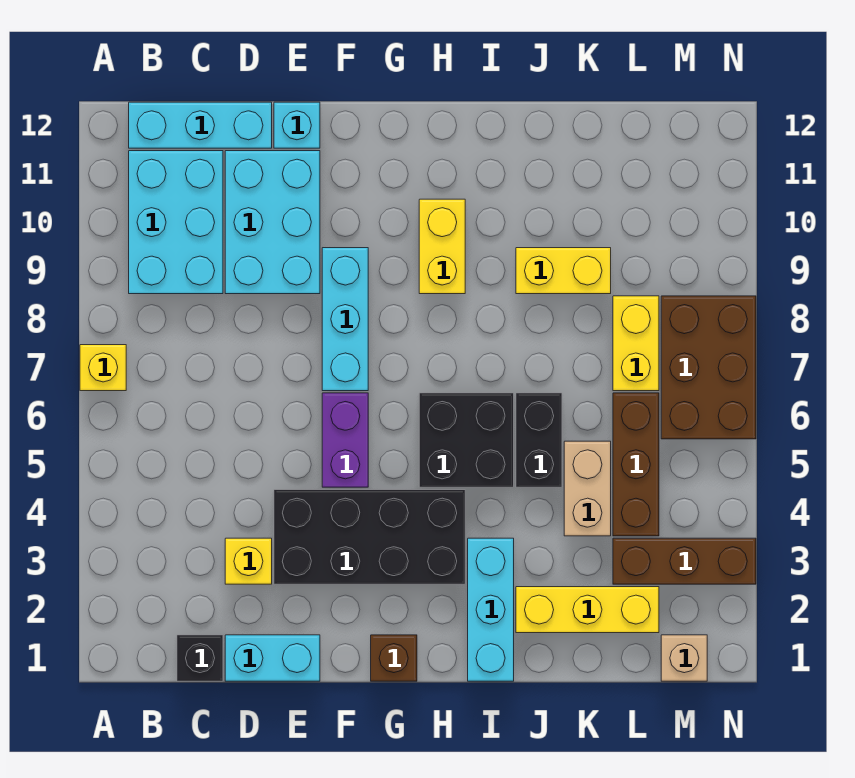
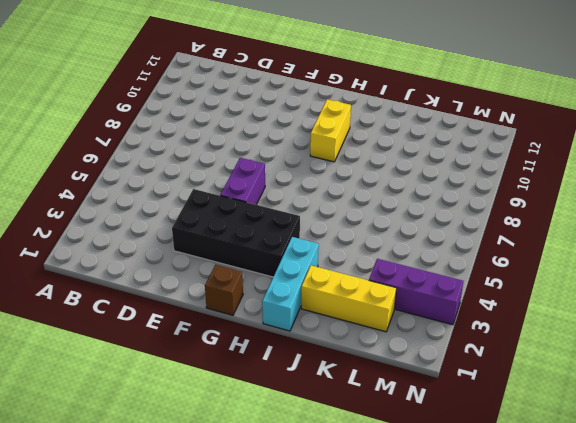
purple 1x3 brick [369,259,463,325] -> brown 1x3 brick [613,538,756,584]
none -> yellow 1x1 brick [80,345,126,391]
none -> cyan 2x3 brick [129,151,223,294]
none -> cyan 1x3 brick [129,102,272,148]

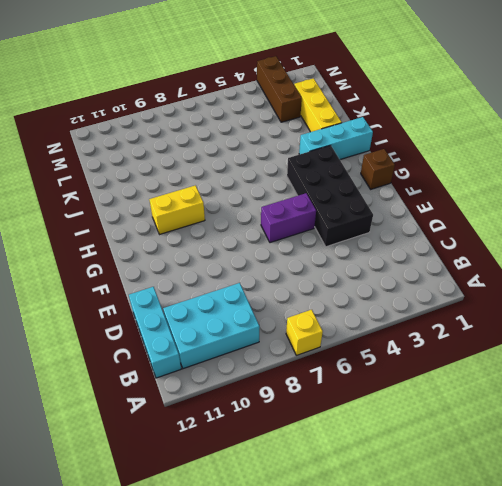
none -> black 1x1 brick [177,635,223,681]
none -> cyan 1x2 brick [225,635,320,681]
none -> yellow 1x1 brick [225,538,272,584]

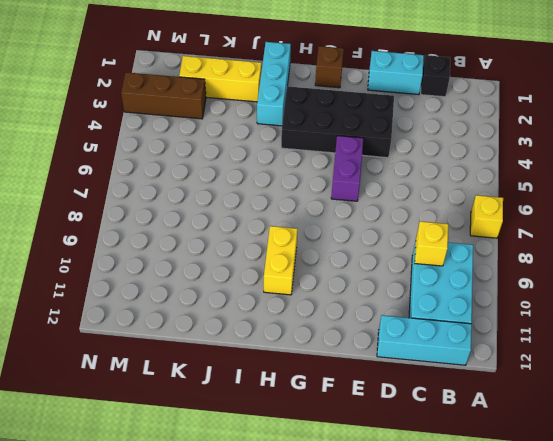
yellow 1x1 brick [415,221,448,266] -> yellow 1x1 brick moved to [225,538,272,584]
none -> cyan 2x3 brick [225,151,320,294]
none -> cyan 1x1 brick [274,102,320,148]
none -> cyan 1x3 brick [322,248,368,391]

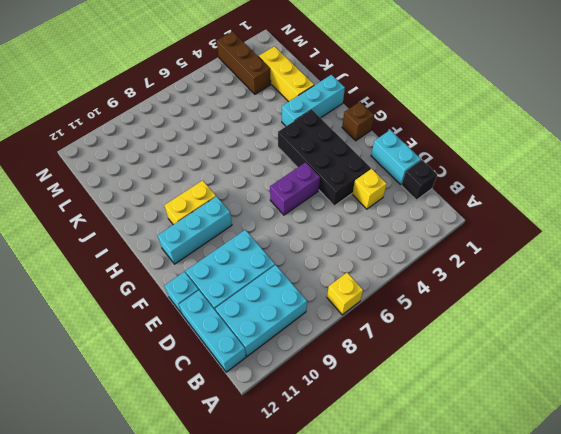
cyan 1x3 brick [158,197,232,264] -> cyan 1x3 brick moved to [322,248,368,391]
none -> black 2x2 brick [419,393,514,487]
none -> black 1x2 brick [516,393,562,487]
none -> yellow 1x2 brick [516,248,611,294]

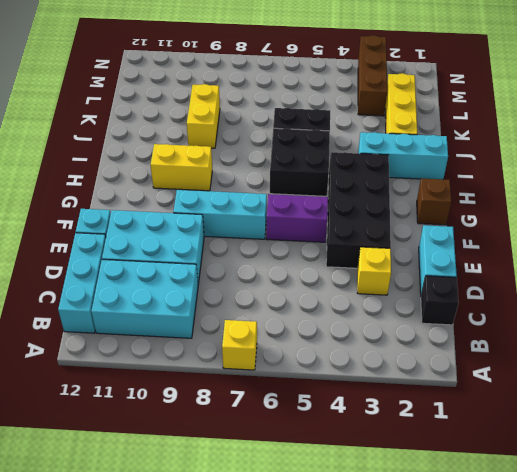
none -> tan 1x2 brick [564,441,611,536]
none -> brown 1x3 brick [613,393,659,536]
none -> yellow 1x2 brick [613,296,659,391]

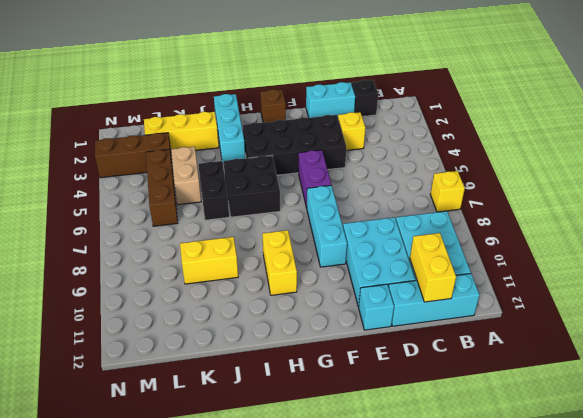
yellow 1x2 brick [410,233,456,302] -> yellow 1x2 brick moved to [613,296,659,391]
none -> tan 1x1 brick [661,635,707,681]
none -> brown 2x3 brick [661,296,756,439]

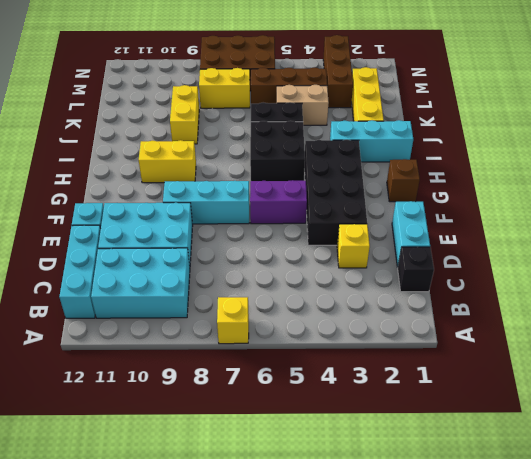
none -> tan 1x1 brick [661,635,707,681]

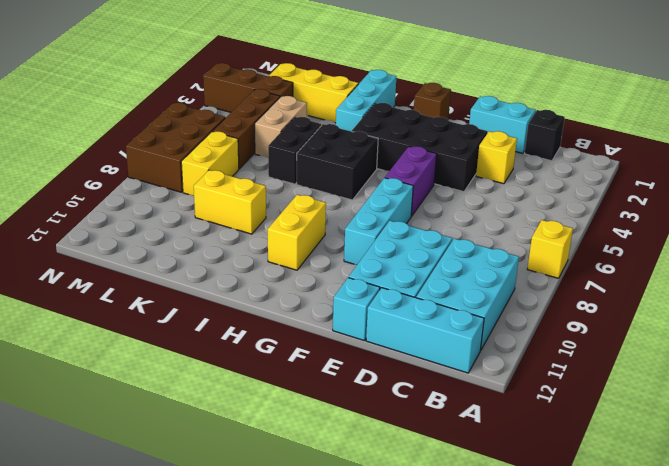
none -> tan 1x1 brick [661,635,707,681]

